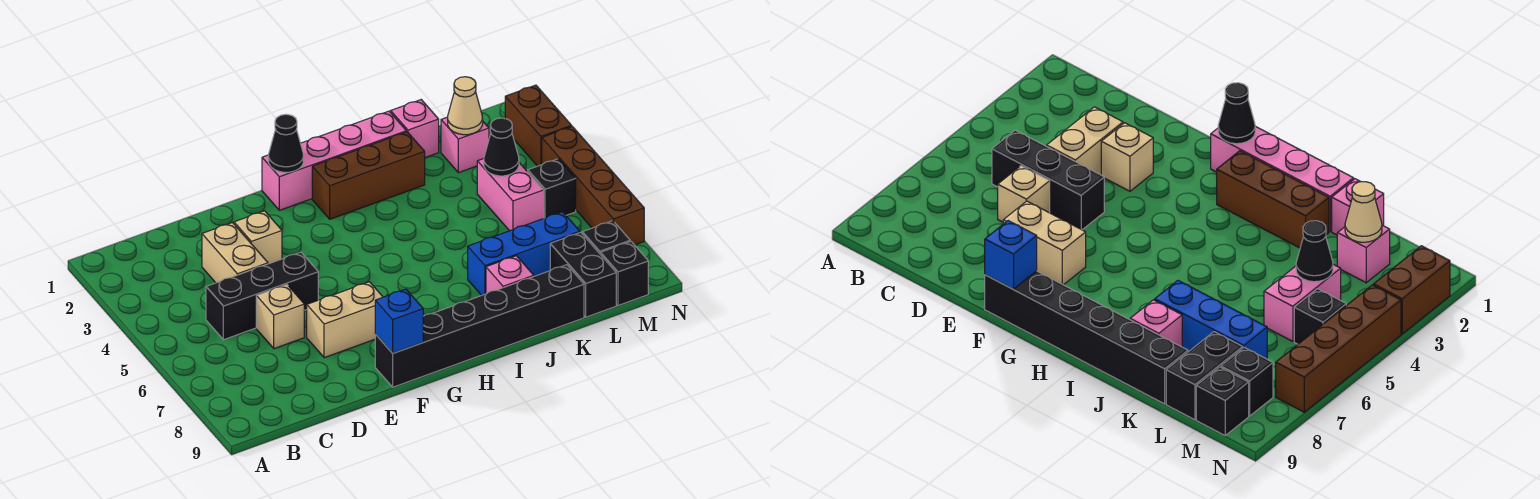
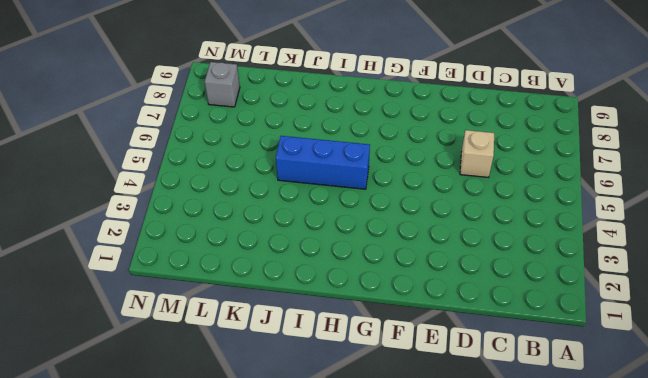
blue 1x3 brick [276,136,370,189] -> blue 1x3 brick moved to [468,212,580,295]
grey 1x1 brick [205,62,240,107] -> black 1x1 brick [582,221,630,255]
none -> black 1x3 brick [206,252,318,340]
none -> tan 1x2 brick [202,223,268,283]
none -> tan 1x1 brick [234,211,282,264]

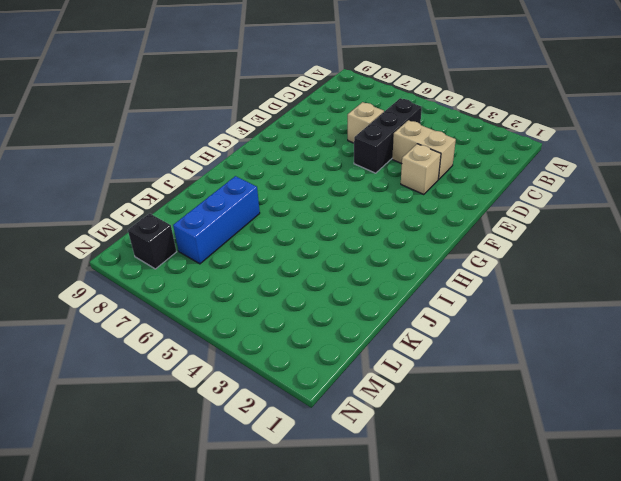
none -> tan 1x2 brick [307,282,383,358]
none -> black 1x6 brick [375,265,584,387]
none -> pink 1x4 brick [262,111,406,210]

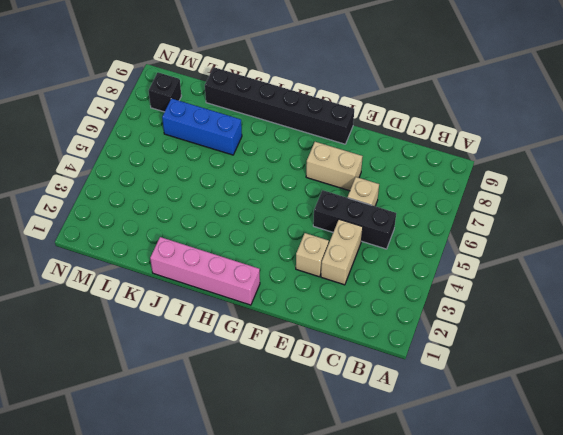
none -> brown 1x3 brick [312,132,425,219]
none -> pink 1x1 brick [486,256,534,294]
none -> pink 1x1 brick [391,100,439,158]

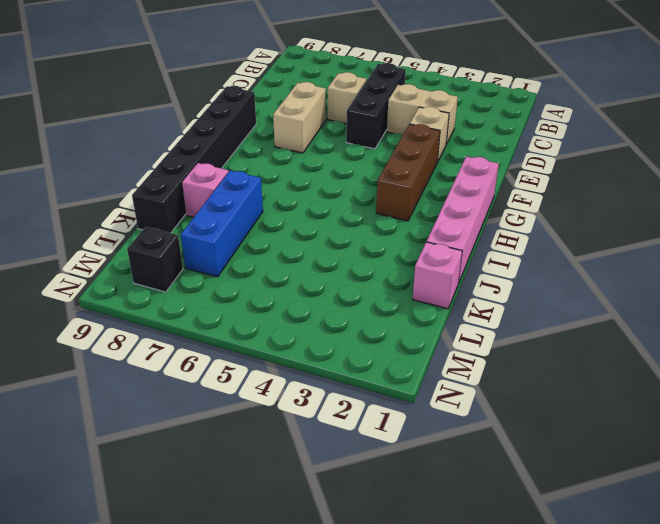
brown 1x3 brick [376,124,440,221] -> brown 1x3 brick moved to [312,132,425,219]
none -> pink 1x1 brick [441,117,489,173]
none -> pink 1x2 brick [477,159,544,231]
none -> black 1x2 brick [550,232,616,317]

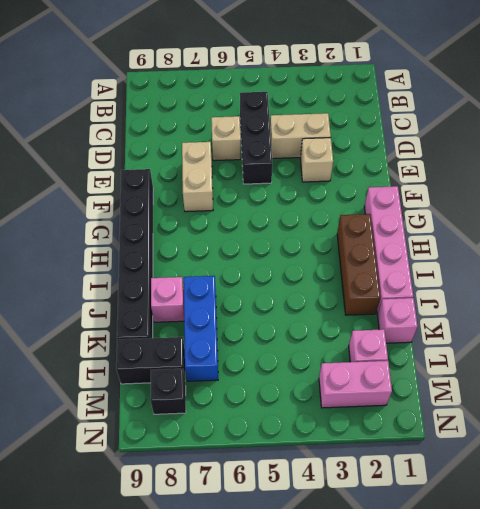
pink 1x2 brick [319,361,392,408] -> pink 1x2 brick moved to [477,159,544,231]
none -> black 1x1 brick [528,159,576,218]
none -> black 1x1 brick [601,241,648,305]
none -> brown 1x2 brick [505,85,572,166]

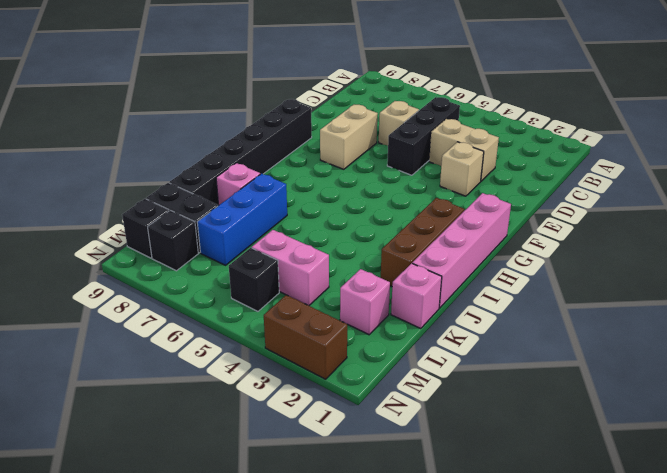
none -> brown 1x4 brick [542,127,644,245]
none -> blue 1x1 brick [375,289,423,353]
none -> black 1x1 cone [269,114,303,172]

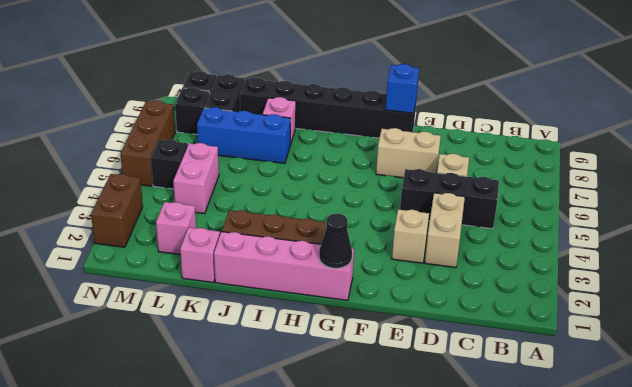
brown 1x3 brick [120,101,175,186] -> brown 1x4 brick [542,127,644,245]
none -> tan 1x1 cone [448,77,483,135]
none -> black 1x1 cone [484,118,519,176]

